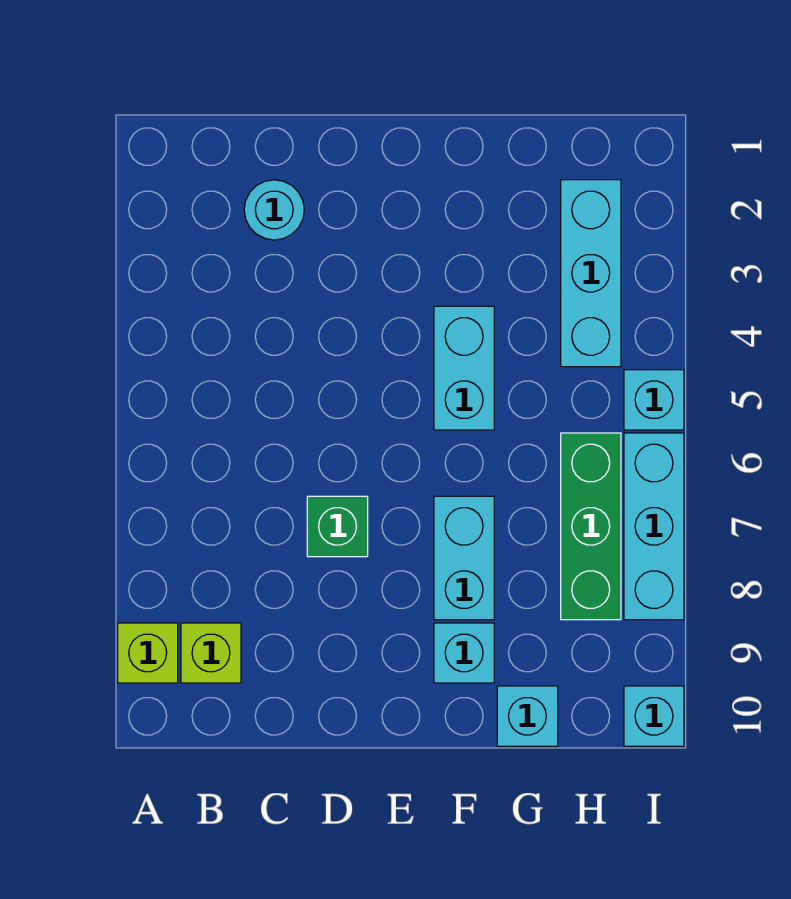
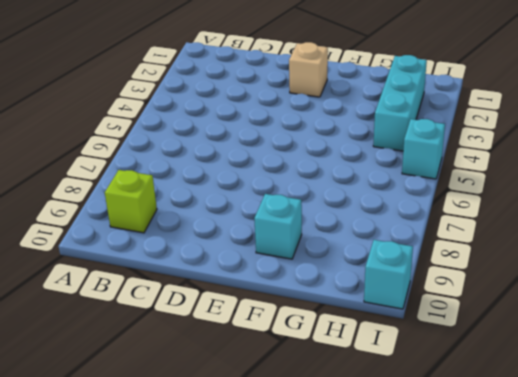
tan 1x1 brick [289,42,328,97] -> none
none -> lime 1x1 brick [118,623,178,683]
none -> cyan 1x1 round brick [244,180,304,240]
none -> green 1x1 brick [307,496,368,557]

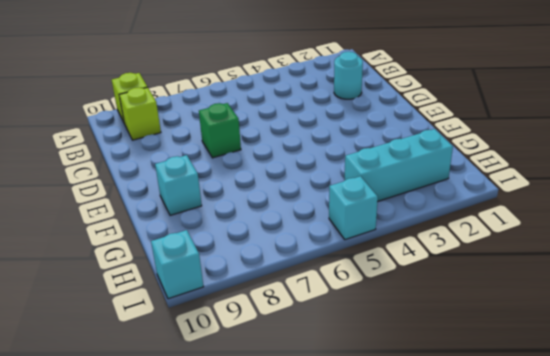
none -> cyan 1x2 brick [434,306,494,430]
none -> cyan 1x2 brick [434,496,494,620]
none -> cyan 1x1 brick [497,686,558,746]

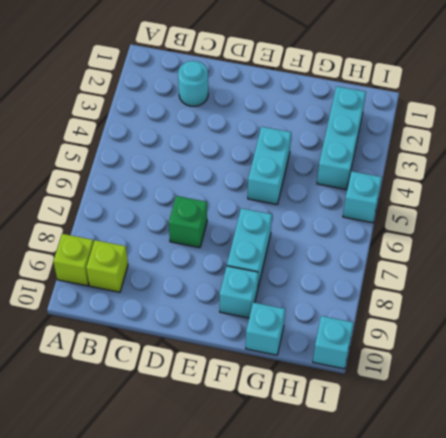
none -> green 1x3 brick [561,433,621,620]
none -> cyan 1x3 brick [624,433,684,620]

